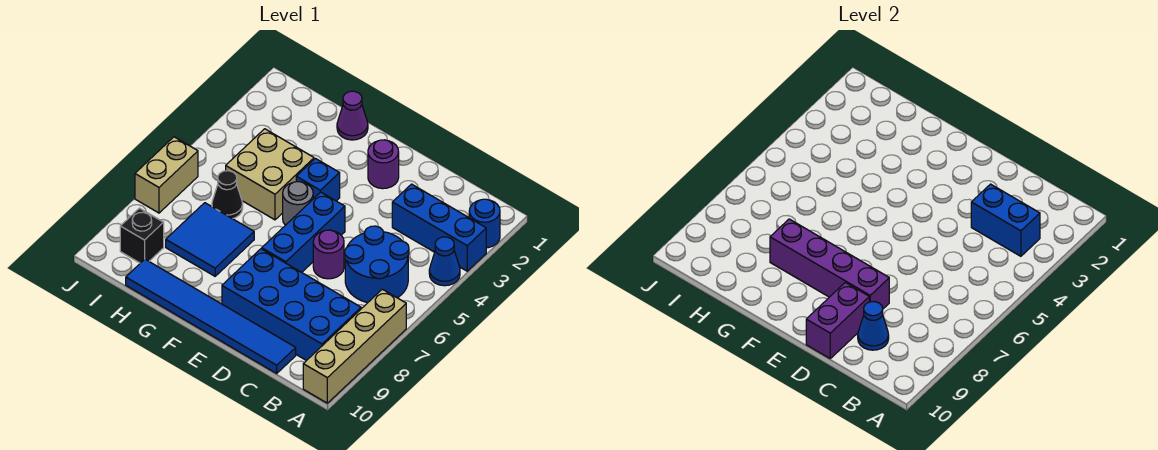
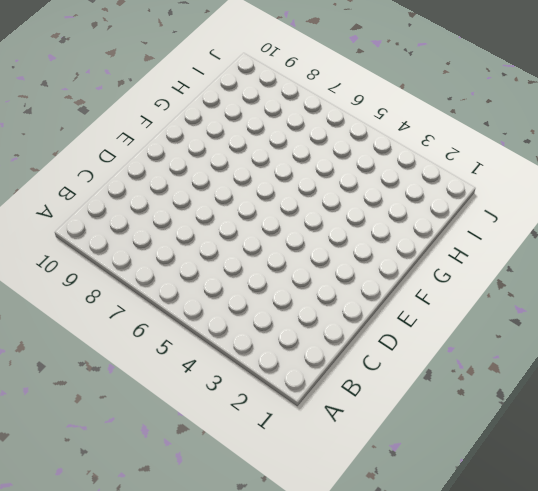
none -> blue 1x1 round brick [469,199,500,248]
none -> blue 1x3 brick [392,184,486,271]
none -> blue 1x1 cone [429,237,460,286]

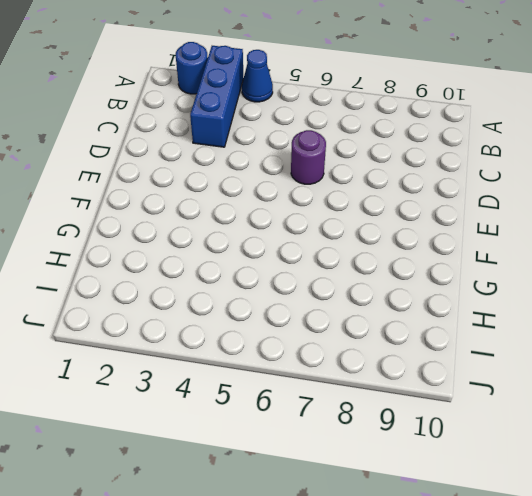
none -> tan 1x4 brick [303,289,406,403]
none -> blue 2x2 round brick [344,226,409,303]
none -> blue 2x4 brick [222,249,361,361]

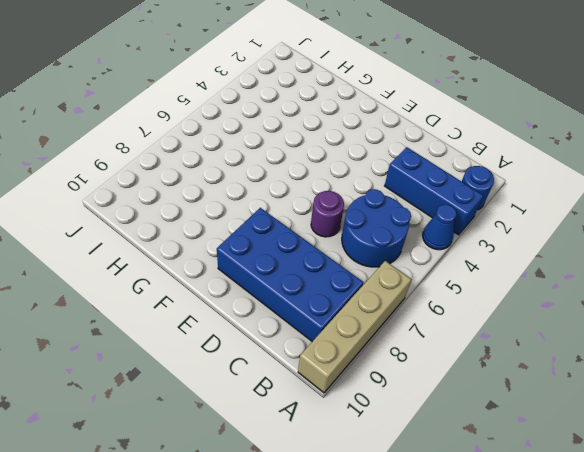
none -> blue 1x6 tile [126,259,296,373]
none -> purple 1x1 round brick [368,140,399,189]
none -> blue 1x3 brick [262,192,345,272]

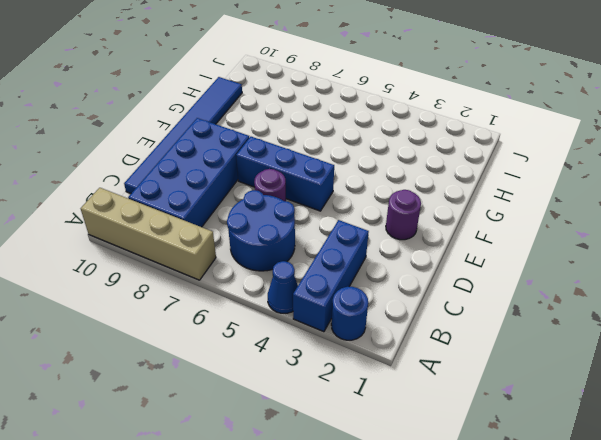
none -> blue 1x1 brick [296,159,340,201]
none -> grey 1x1 round brick [283,182,313,225]
none -> purple 1x1 cone [337,91,368,140]

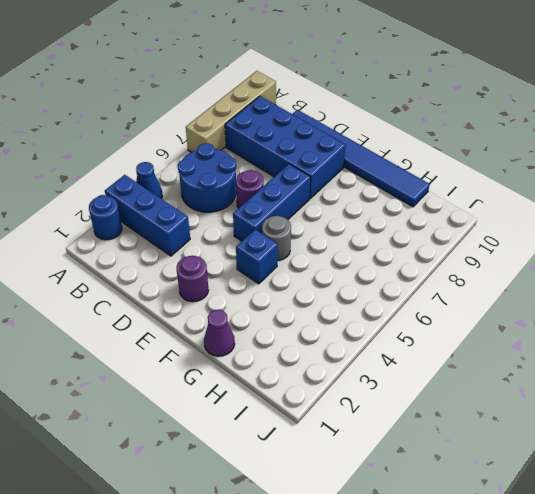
none -> tan 2x2 brick [226,129,314,220]
none -> blue 2x2 tile [166,203,254,276]
none -> black 1x1 cone [212,171,243,219]

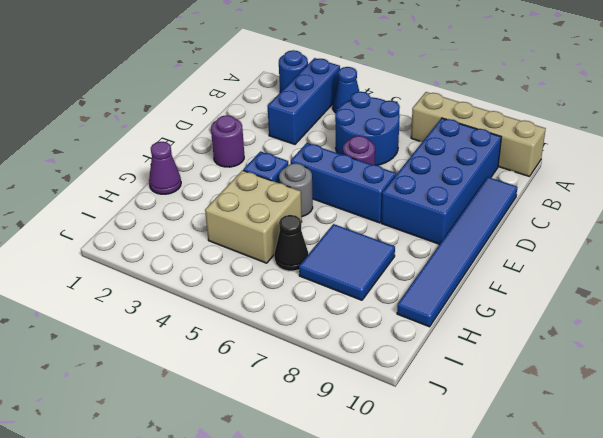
none -> black 1x1 brick [120,208,164,263]
none -> tan 1x2 brick [135,137,198,213]
none -> blue 1x2 brick [971,184,1040,256]

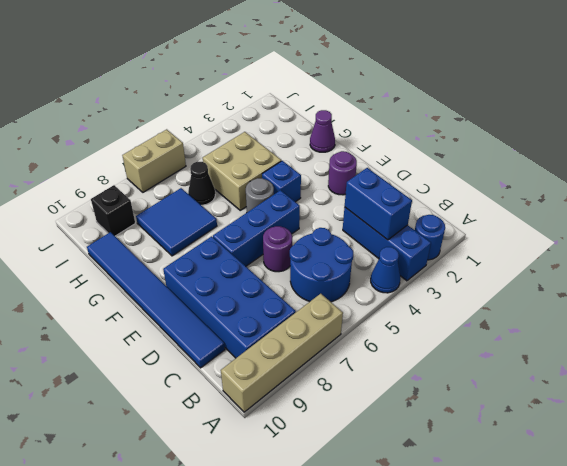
none -> blue 1x1 cone [858,302,889,350]
none -> purple 1x4 brick [770,219,889,309]
none -> purple 1x2 brick [806,282,869,358]

